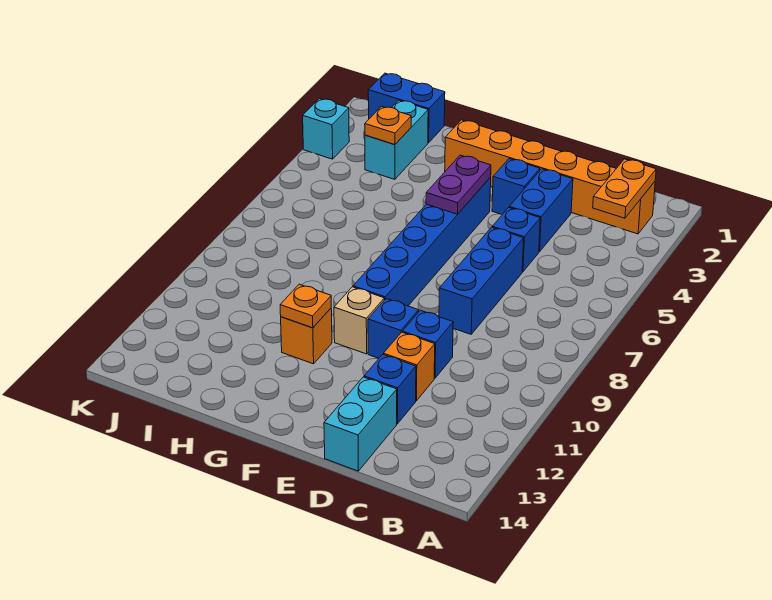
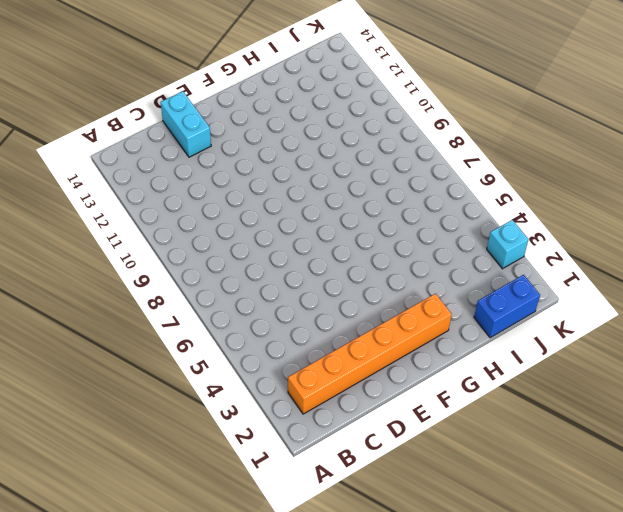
none -> blue 1x2 brick [509,169,573,252]
none -> blue 1x1 brick [492,208,540,272]
none -> blue 1x3 brick [439,227,524,334]

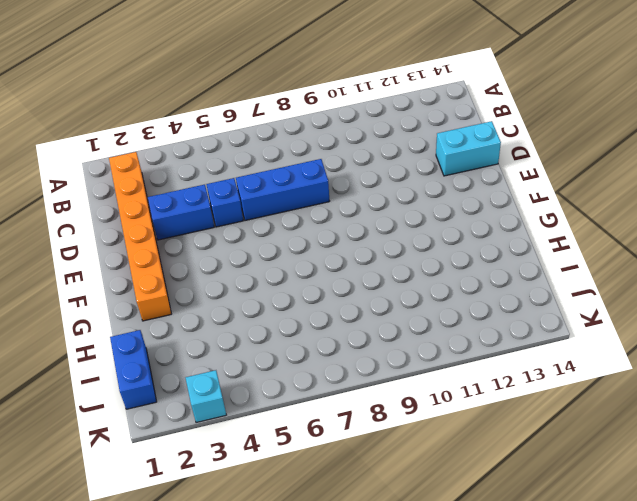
none -> blue 1x1 brick [403,310,453,378]
none -> orange 1x1 brick [384,332,435,401]
none -> blue 1x1 brick [364,354,416,424]

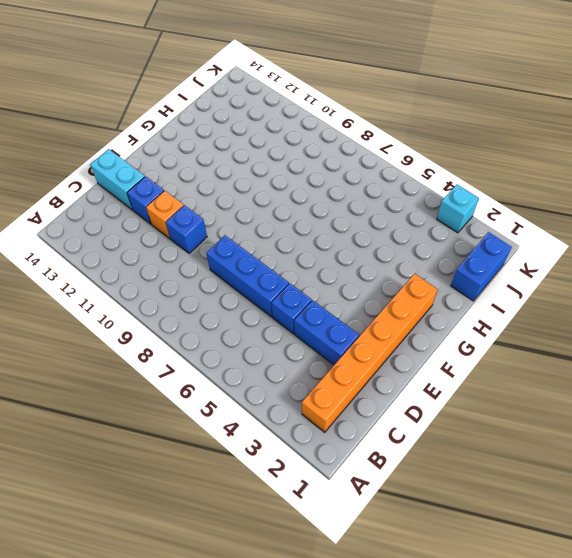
none -> blue 1x1 brick [492,159,540,214]
none -> blue 1x1 brick [368,299,419,358]
none -> blue 1x6 brick [353,177,491,306]

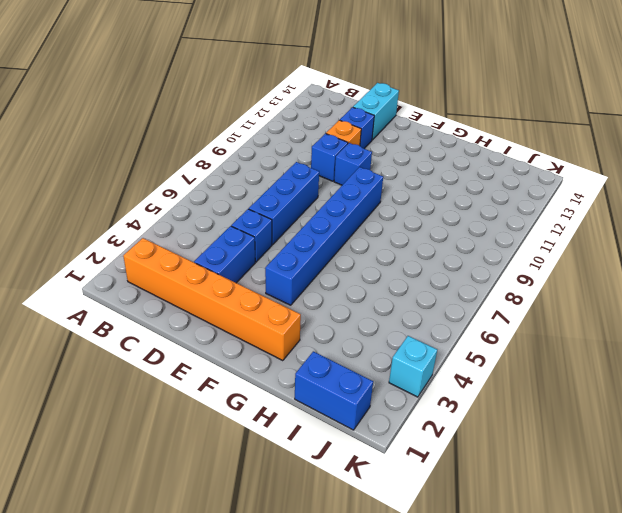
none -> blue 1x1 brick [492,159,540,214]
none -> tan 1x1 brick [334,287,384,354]
none -> orange 1x1 brick [281,308,332,364]

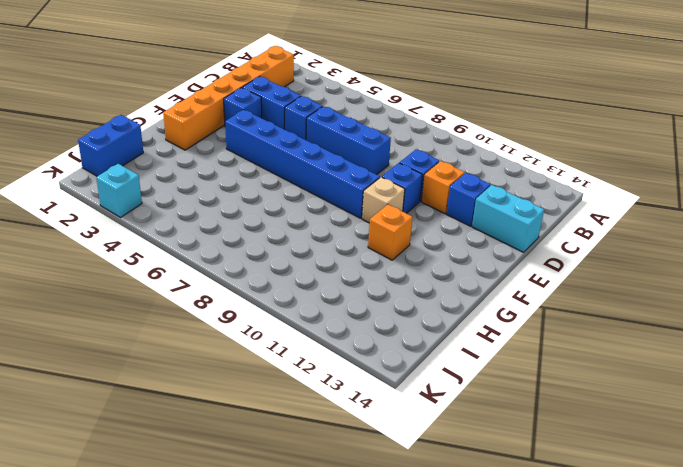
none -> cyan 1x2 brick [365,100,428,179]
none -> orange 1x2 plate [593,159,656,218]
none -> purple 1x2 plate [426,155,491,214]

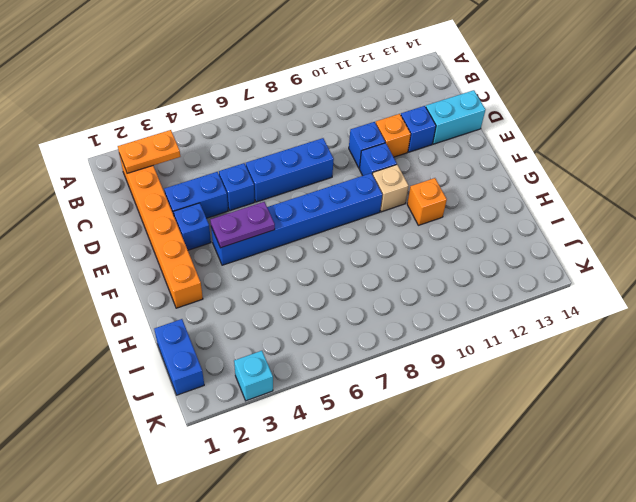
none -> cyan 1x2 brick [365,100,428,179]
none -> orange 1x1 plate [280,284,331,328]
none -> orange 1x1 plate [365,106,411,145]

